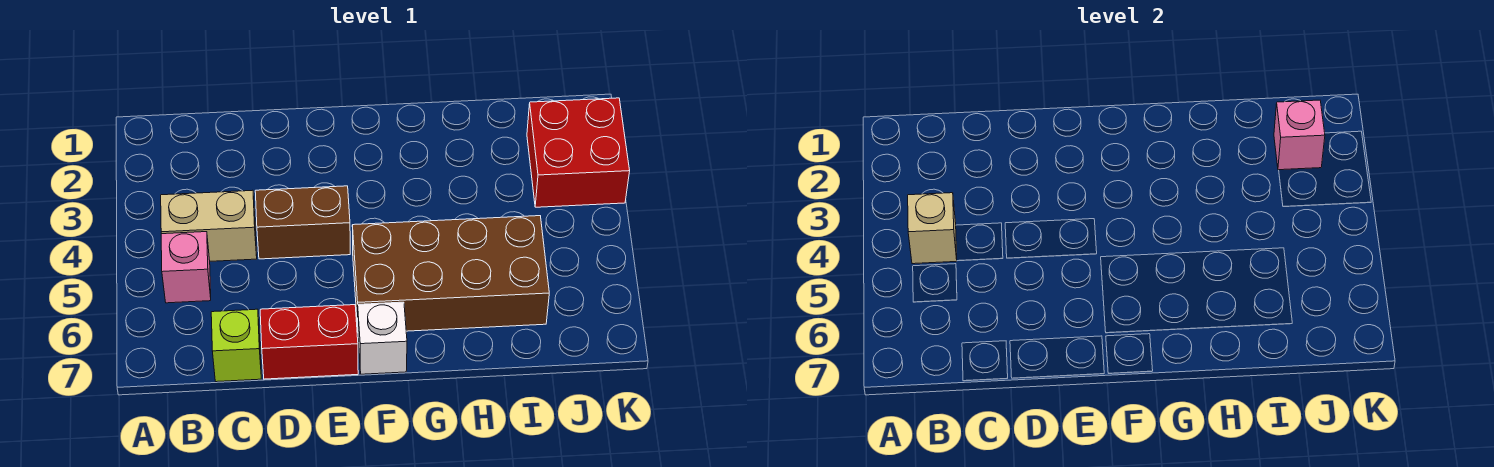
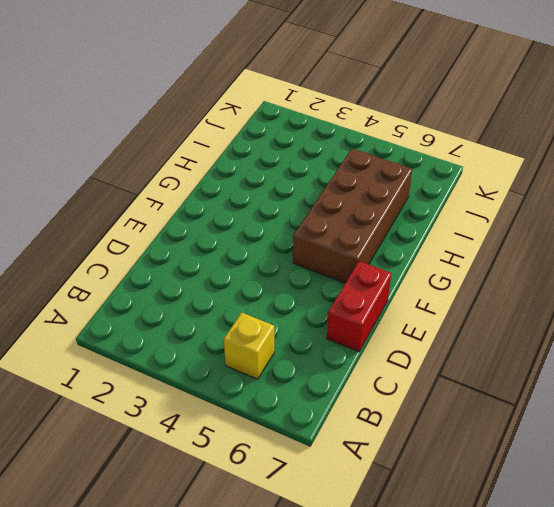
yellow 1x1 brick [224,313,274,379] -> pink 1x1 brick [161,232,211,303]
none -> tan 1x2 brick [161,190,257,261]
none -> lime 1x1 brick [211,309,261,382]

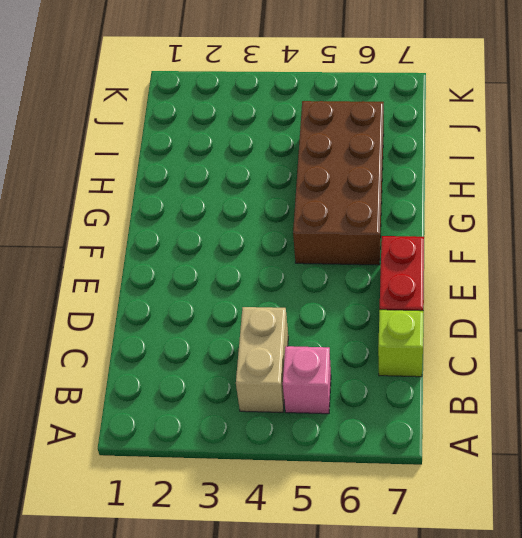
none -> brown 1x2 brick [255,186,350,259]
none -> white 1x1 brick [358,302,407,374]

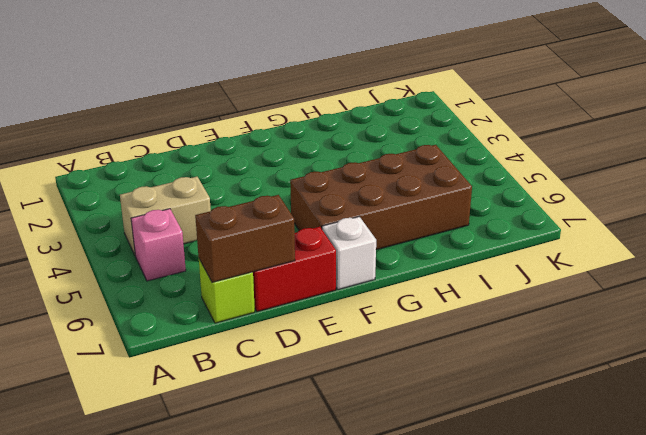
brown 1x2 brick [195,195,295,282] -> brown 1x2 brick moved to [255,186,350,259]
none -> red 2x2 brick [527,98,630,207]
none -> tan 1x1 brick [908,193,957,264]

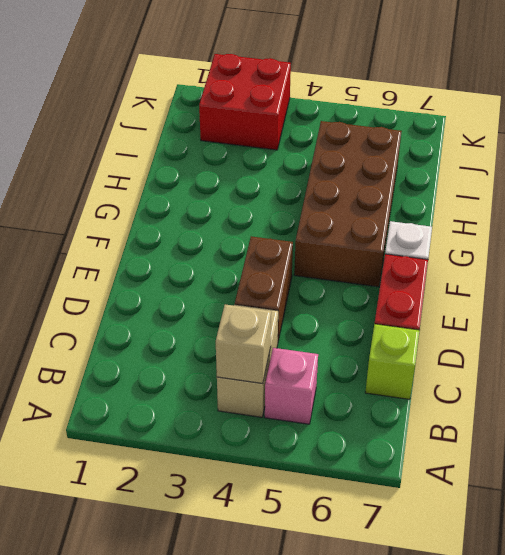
none -> pink 1x1 brick [1274,100,1325,170]

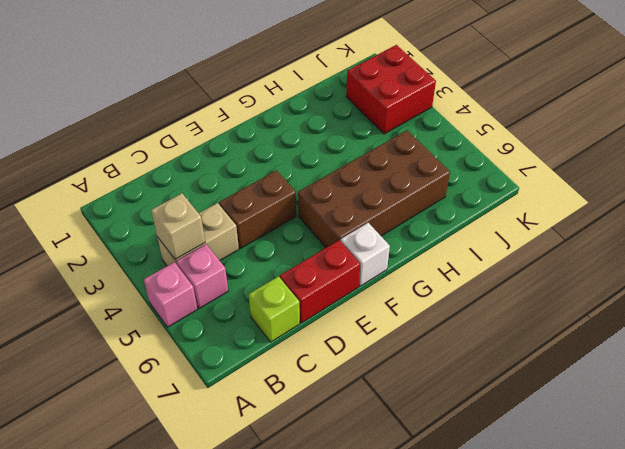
pink 1x1 brick [144,262,198,327] -> pink 1x1 brick moved to [1274,100,1325,170]

